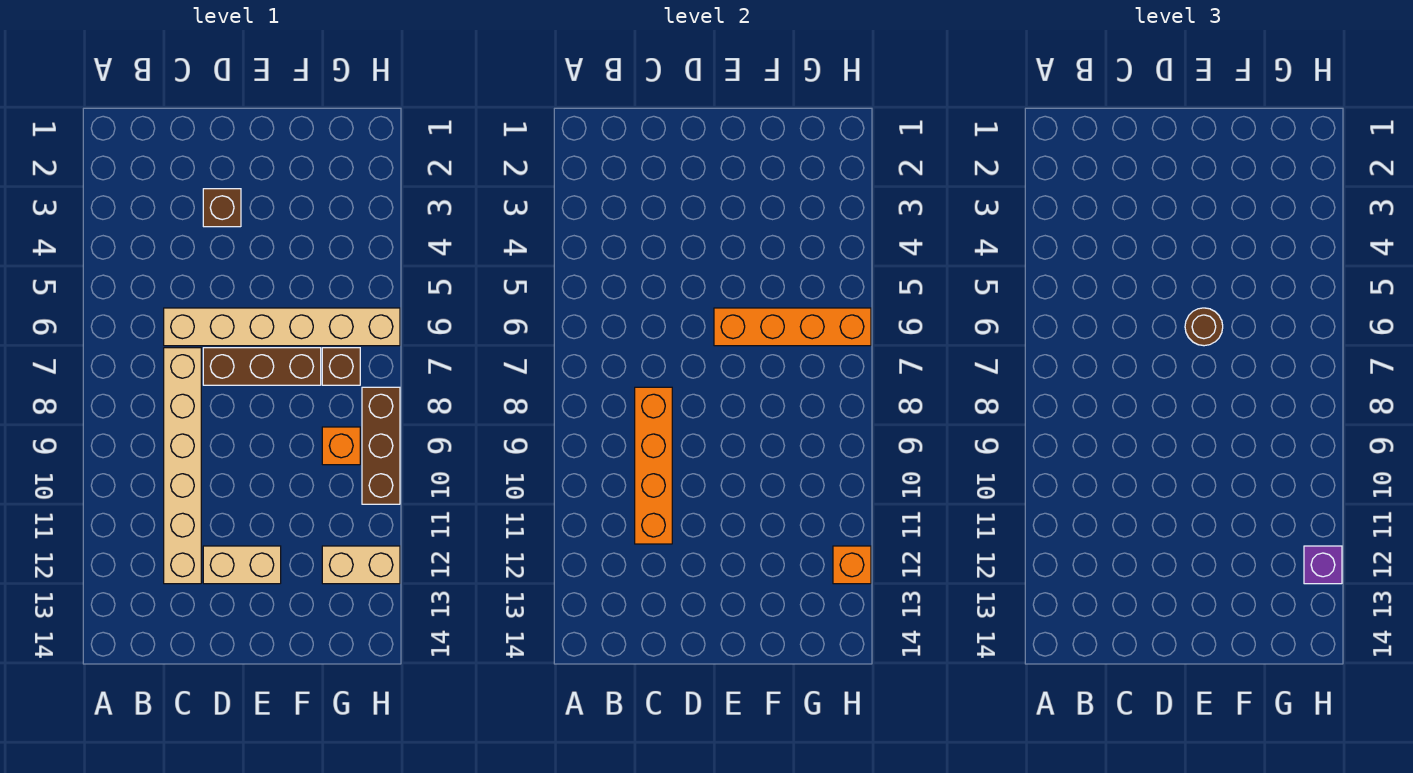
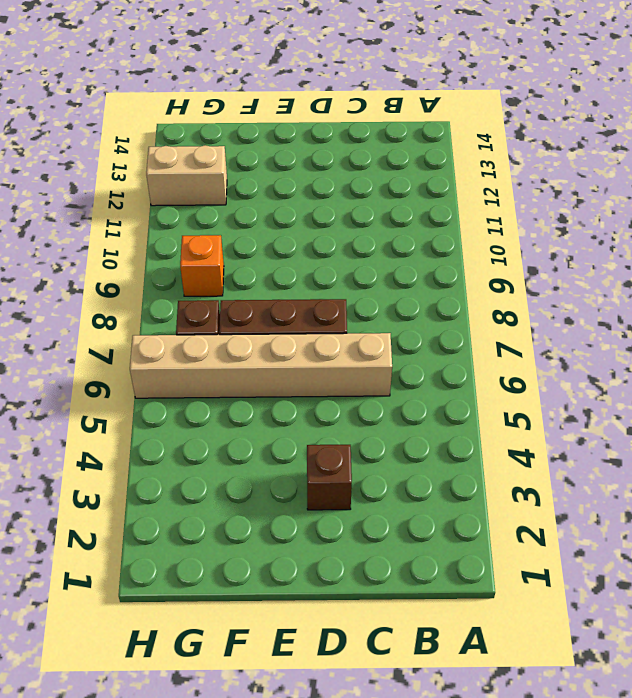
none -> tan 1x6 brick [164,348,201,584]
none -> tan 1x2 brick [203,546,281,584]
none -> brown 1x3 brick [362,387,400,504]

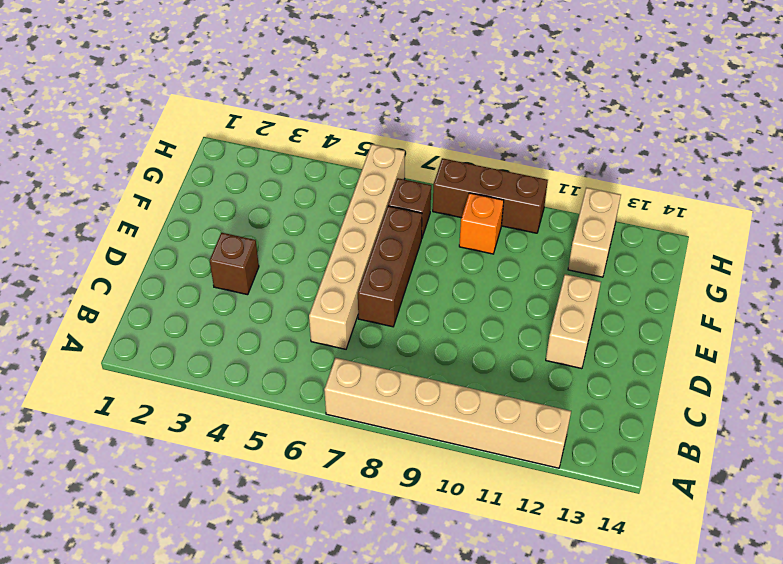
tan 1x6 brick [324,358,571,468] -> tan 1x6 brick moved to [164,348,201,584]
none -> orange 1x4 brick [635,387,672,544]
none -> orange 1x4 brick [714,308,871,346]
none -> orange 1x1 brick [833,546,871,584]

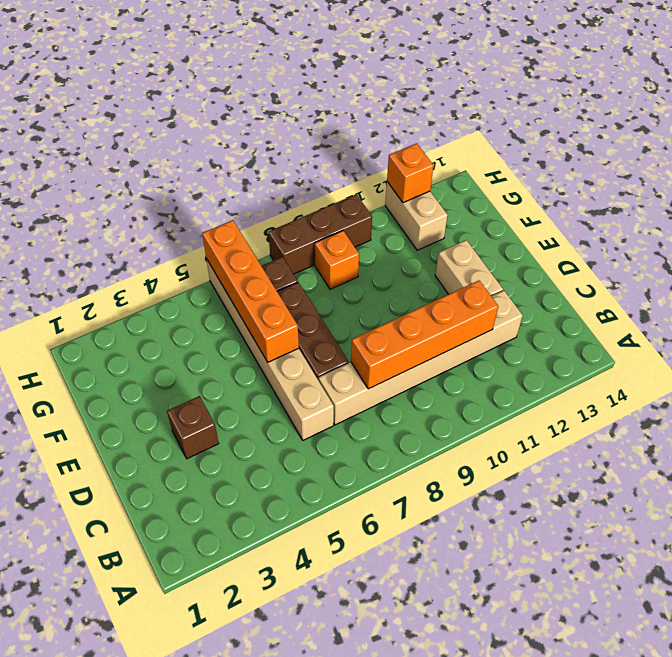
none -> brown 1x1 round brick [1185,308,1223,346]
none -> purple 1x1 brick [1304,546,1342,584]

